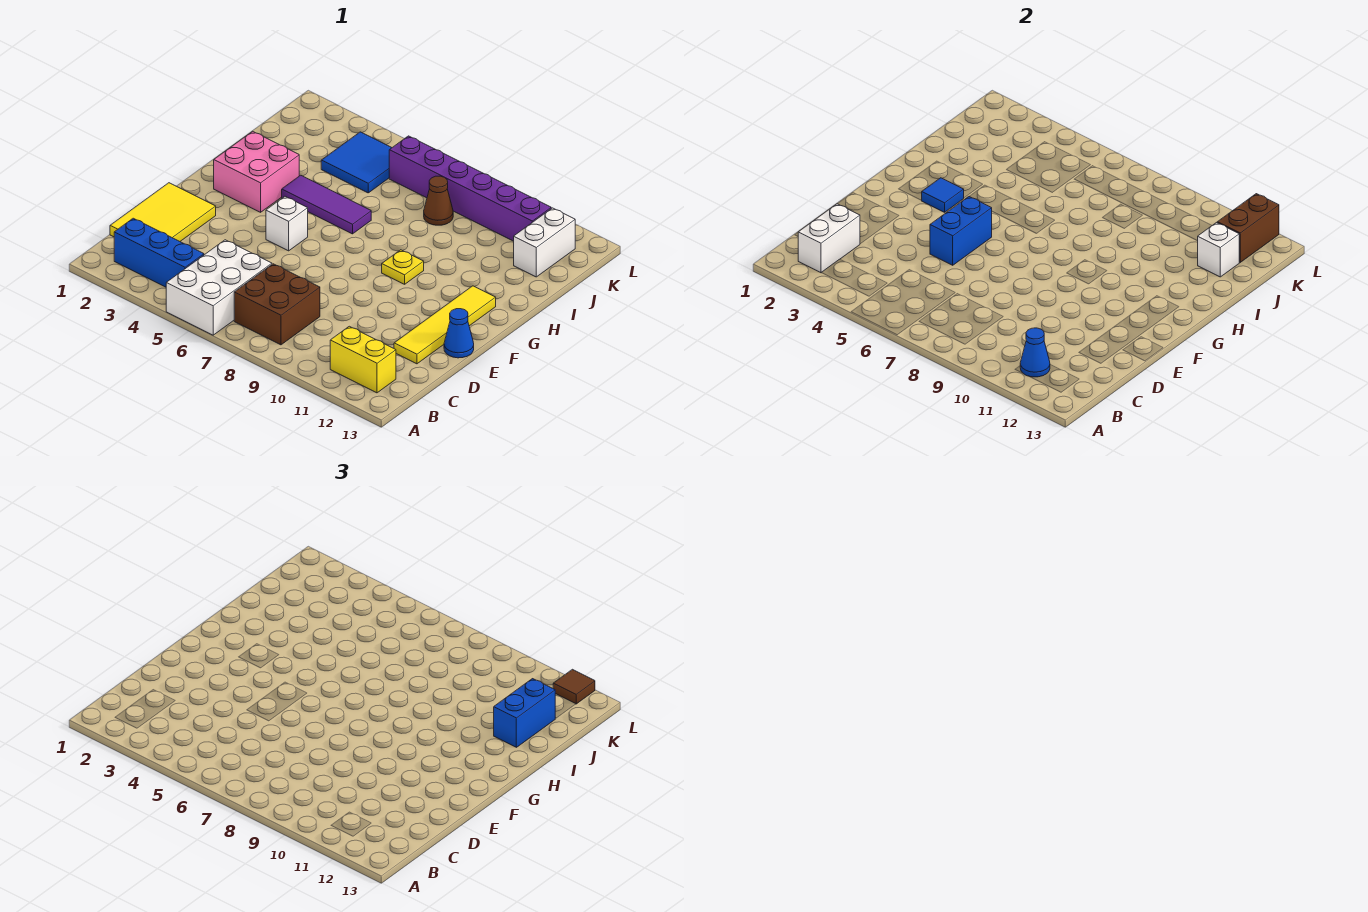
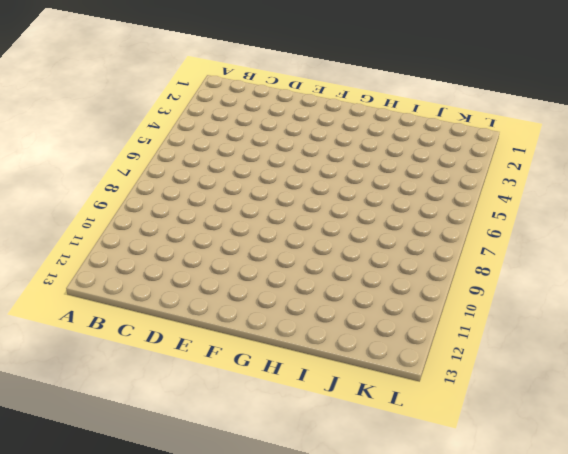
none -> white 2x3 brick [166,240,272,335]
none -> blue 1x3 brick [114,218,204,287]
none -> brown 2x2 brick [234,264,320,345]

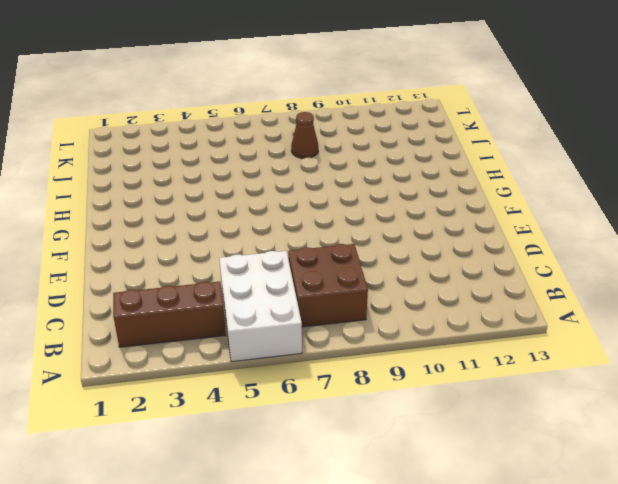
brown 1x3 brick [113,282,226,347] -> blue 1x3 brick [114,218,204,287]
none -> yellow 1x2 brick [330,326,396,393]
none -> yellow 2x3 tile [110,183,216,241]
none -> yellow 1x4 tile [394,286,496,364]

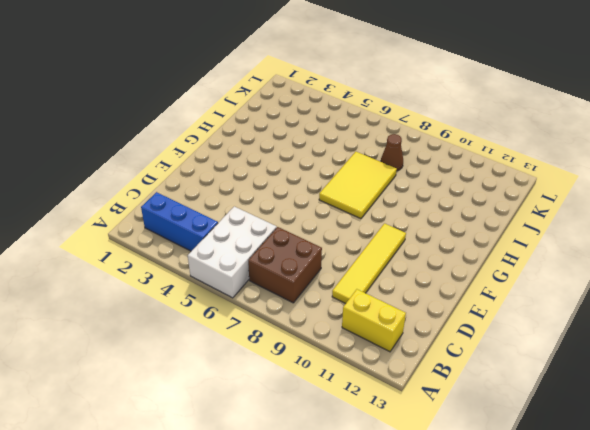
yellow 1x4 tile [332,224,406,304] -> yellow 1x4 tile moved to [394,286,496,364]
yellow 2x3 tile [319,152,397,219] -> yellow 2x3 tile moved to [110,183,216,241]
none -> blue 1x1 cone [444,309,474,358]
none -> white 1x1 brick [266,197,308,251]
none -> pink 2x2 brick [214,131,299,212]

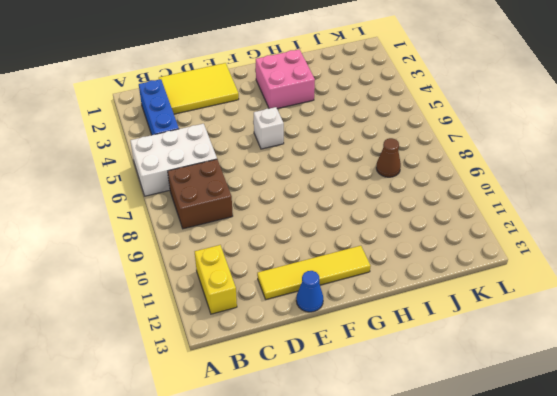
none -> yellow 1x1 plate [382,250,424,284]
none -> purple 1x3 tile [282,175,371,234]
none -> blue 2x2 tile [321,132,392,193]

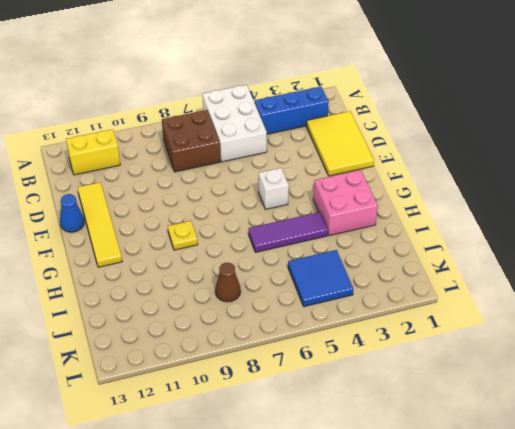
none -> white 1x2 brick [514,208,575,277]
none -> purple 1x6 brick [389,136,551,241]
none -> white 1x2 brick [798,204,860,273]

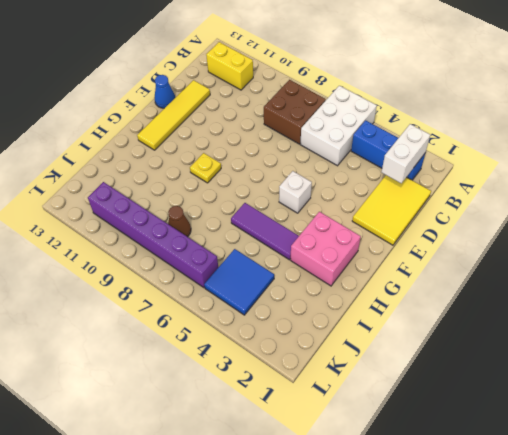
none -> white 1x2 brick [514,208,575,277]
none -> blue 1x1 cone [1020,328,1050,377]
none -> blue 1x2 brick [930,197,992,265]

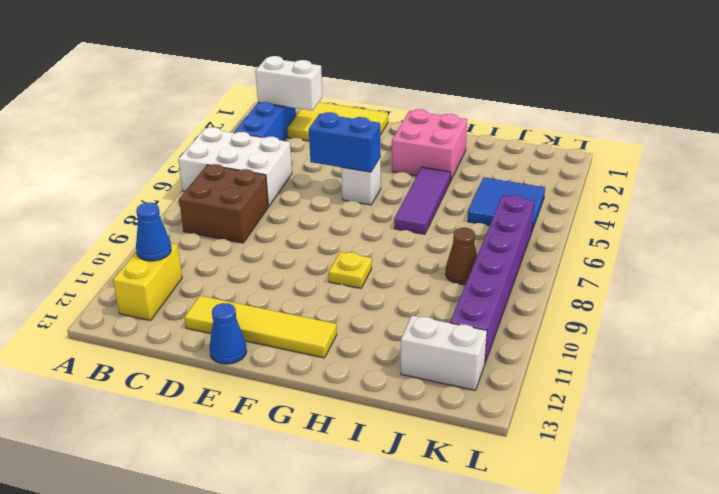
none -> blue 1x1 tile [921,178,964,212]
none -> white 1x1 brick [1198,223,1240,277]
none -> brown 1x2 brick [1217,194,1279,262]

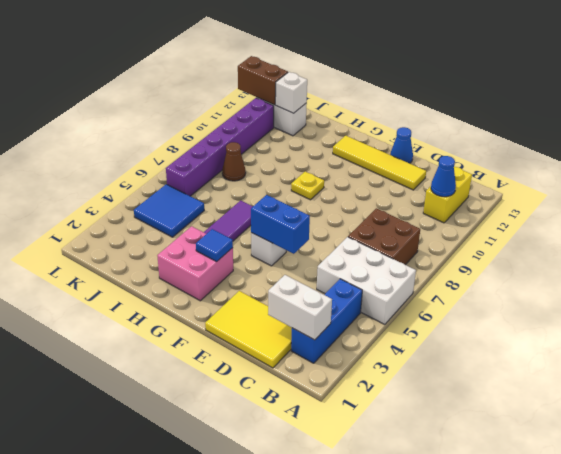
none -> blue 1x2 brick [494,679,555,747]
none -> brown 1x1 tile [553,669,595,704]

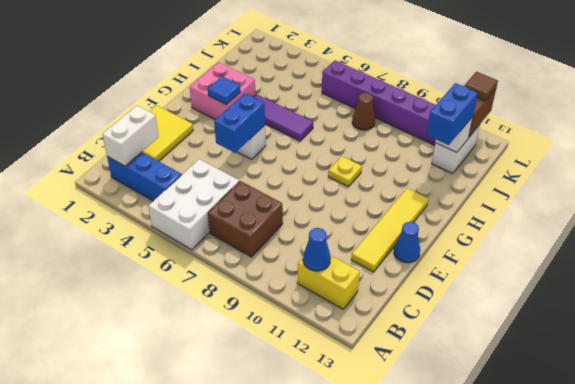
none -> blue 2x2 tile [321,132,392,193]

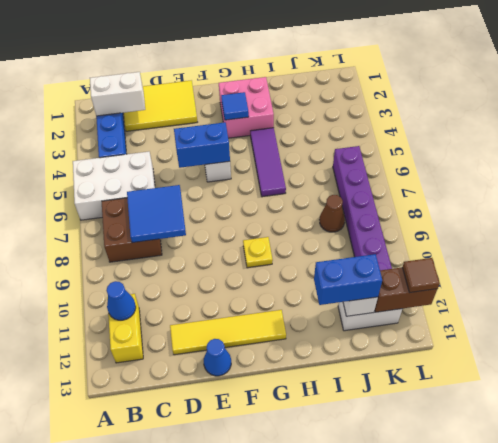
blue 2x2 tile [127,185,186,243] -> blue 2x2 tile moved to [321,132,392,193]

